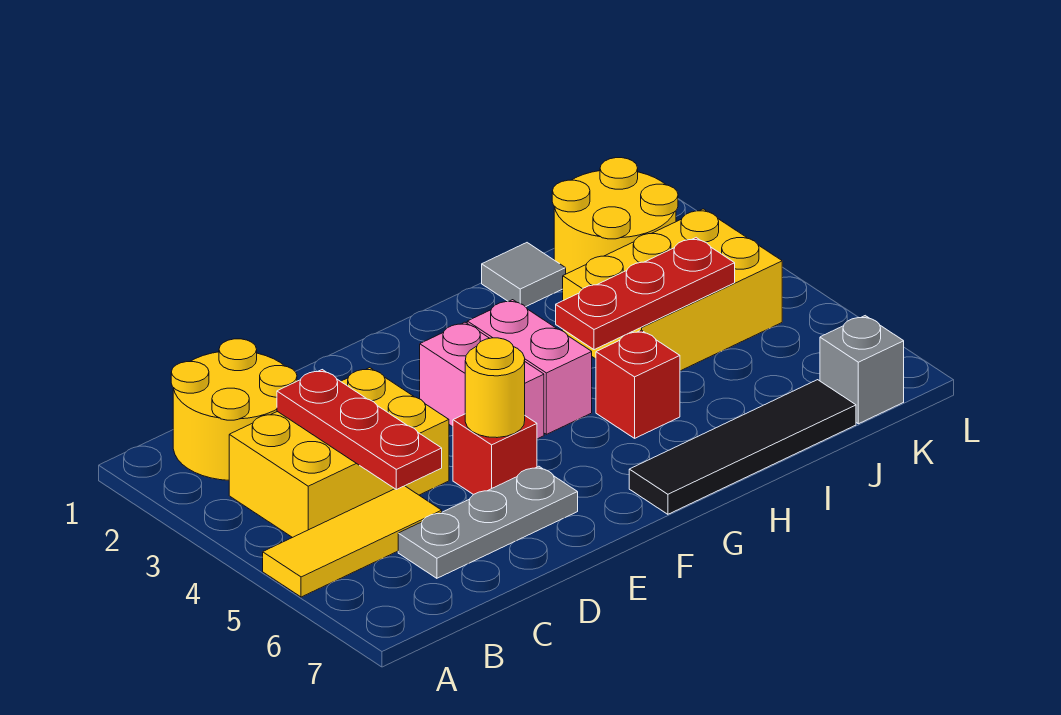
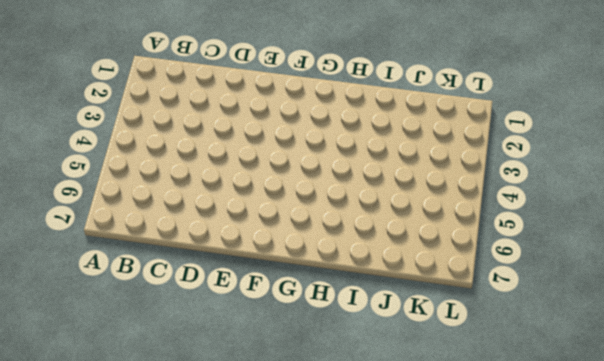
none -> yellow 1x3 tile [263,486,442,597]
none -> yellow 2x2 round brick [171,339,297,480]
none -> yellow 2x3 brick [229,368,449,538]

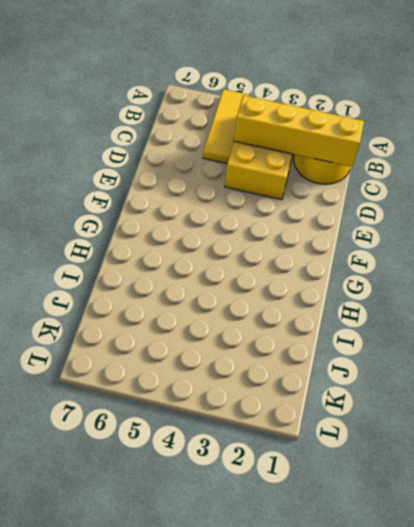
yellow 1x4 brick [234,95,364,167] -> red 1x3 plate [277,370,442,490]
none -> grey 1x3 plate [398,466,578,578]
none -> red 1x1 brick [453,414,537,495]
none -> pink 1x2 brick [420,322,544,439]

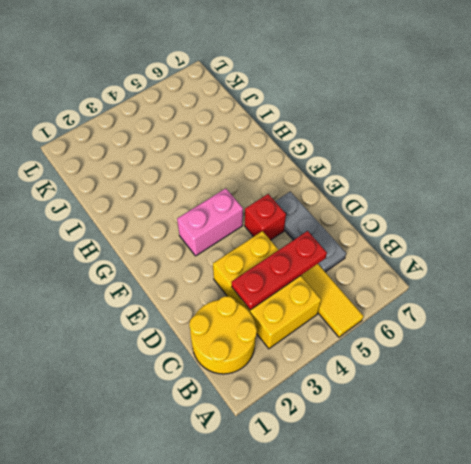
none -> pink 1x2 brick [467,300,592,434]
none -> black 1x4 tile [629,380,856,514]
none -> red 1x1 brick [596,330,680,438]

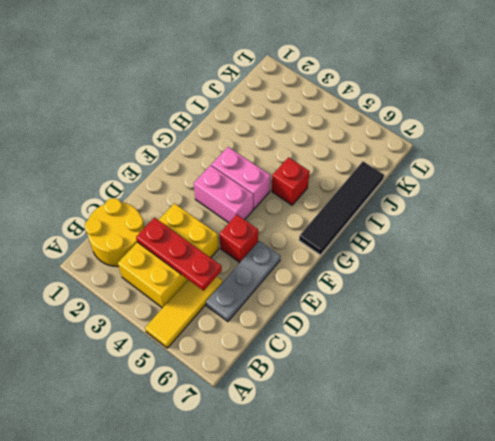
none -> grey 1x1 tile [482,243,566,307]
none -> yellow 2x3 brick [563,209,782,371]
none -> yellow 2x2 round brick [552,158,678,274]

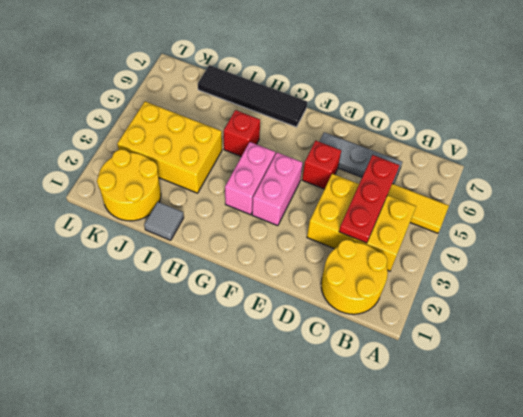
none -> grey 1x1 brick [820,316,904,424]
none -> yellow 1x1 round brick [465,338,525,438]
none -> red 1x3 plate [556,238,735,350]

